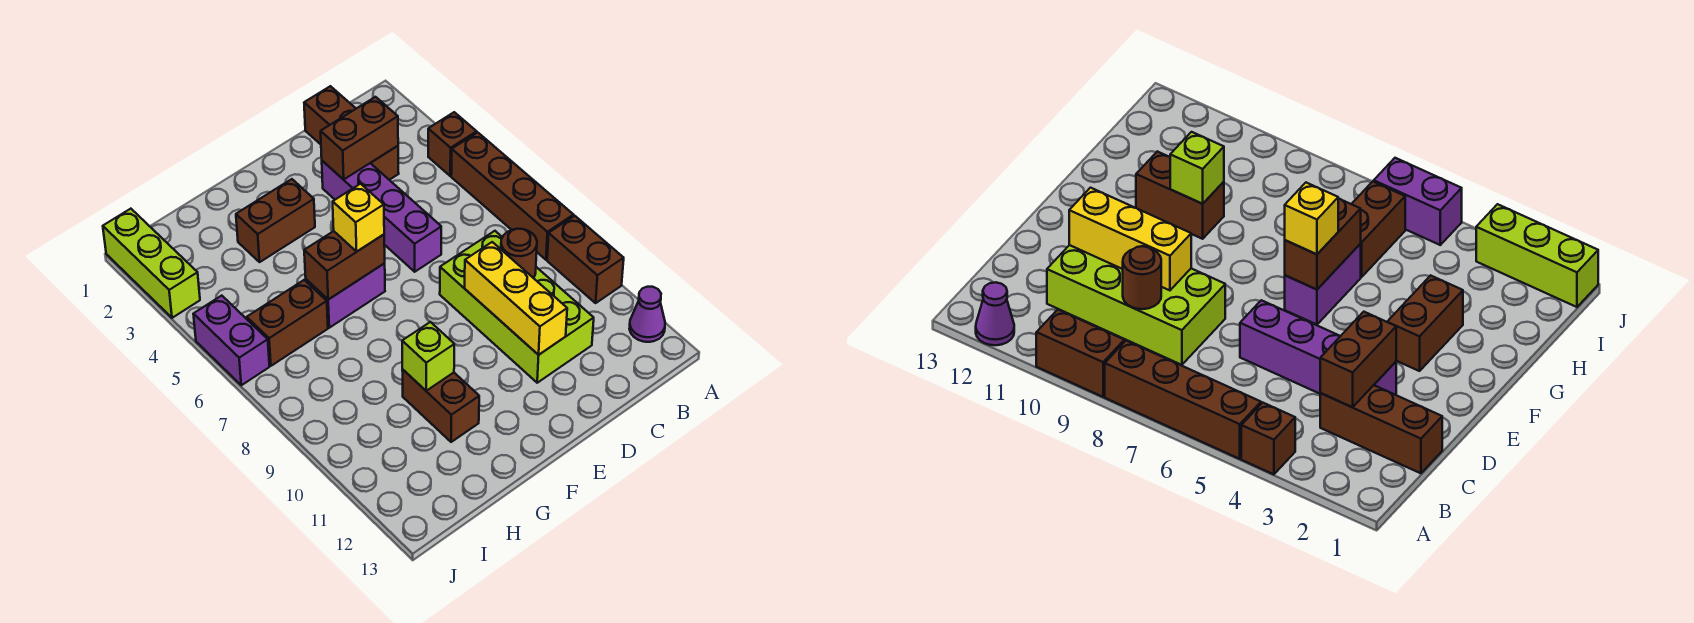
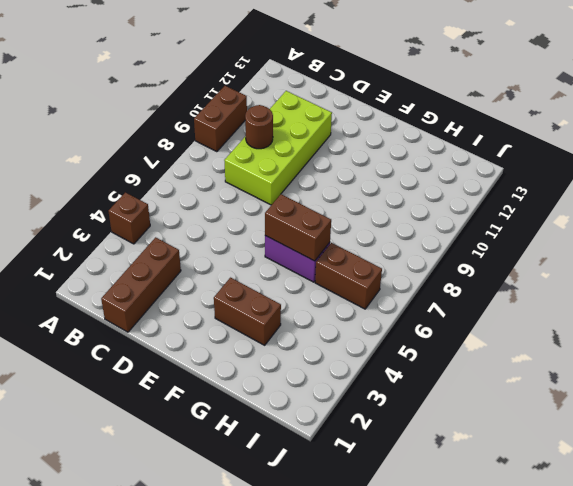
none -> brown 1x4 brick [451,132,574,260]
none -> purple 1x1 cone [629,287,665,342]
none -> purple 1x4 brick [322,161,441,272]

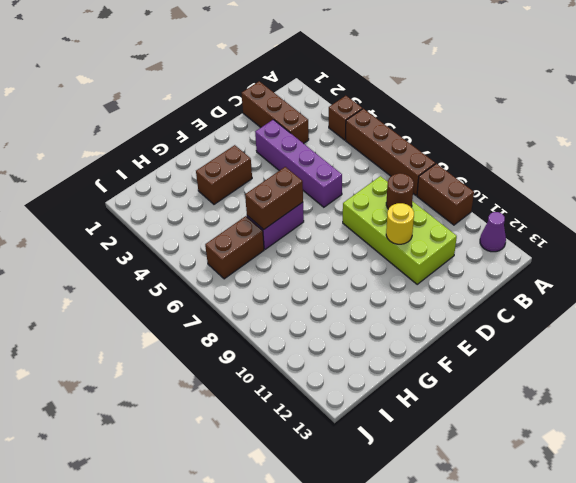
yellow 1x1 round brick [386,203,414,244] -> yellow 1x3 brick [465,242,567,355]
none -> brown 1x2 brick [402,370,479,442]
none -> lime 1x3 brick [103,209,200,318]
none -> purple 1x2 brick [193,296,269,385]

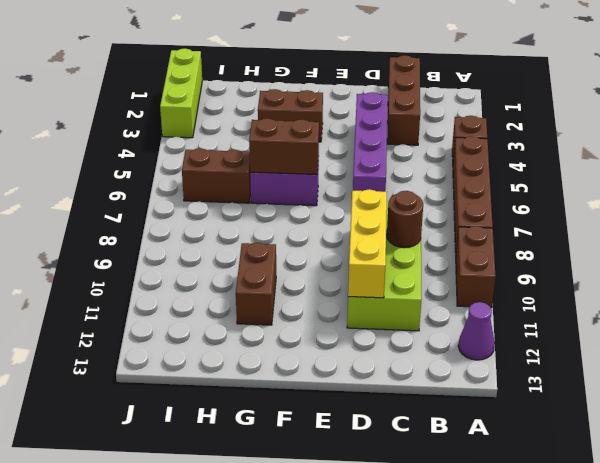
none -> purple 1x2 brick [193,296,269,385]
none -> brown 1x2 brick [321,97,398,180]
none -> lime 1x1 brick [402,322,454,391]

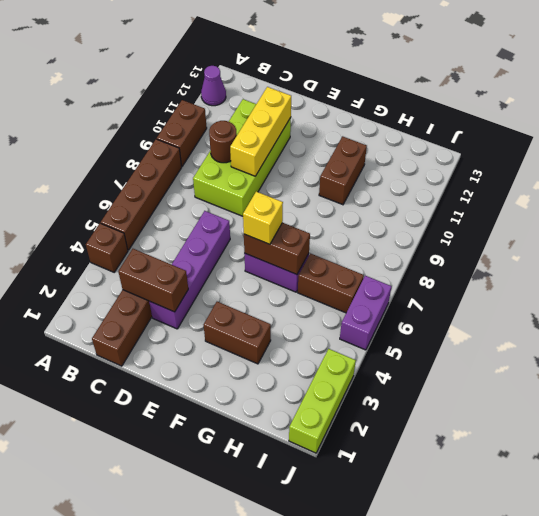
none -> lime 1x1 brick [402,322,454,391]

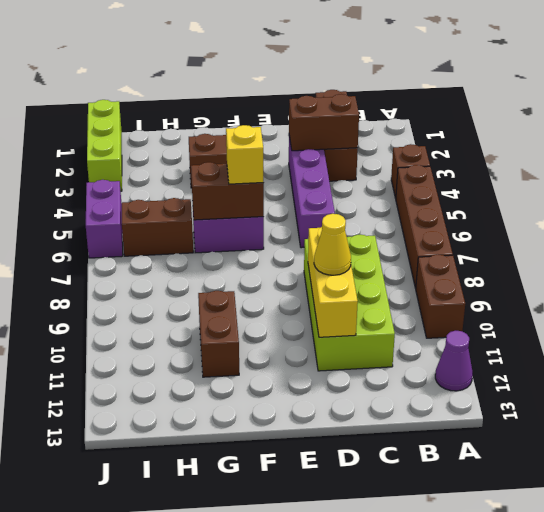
yellow 1x1 cone [314,214,351,275] -> none
none -> brown 1x1 round brick [501,229,537,278]
none -> lime 1x1 brick [402,322,454,391]

